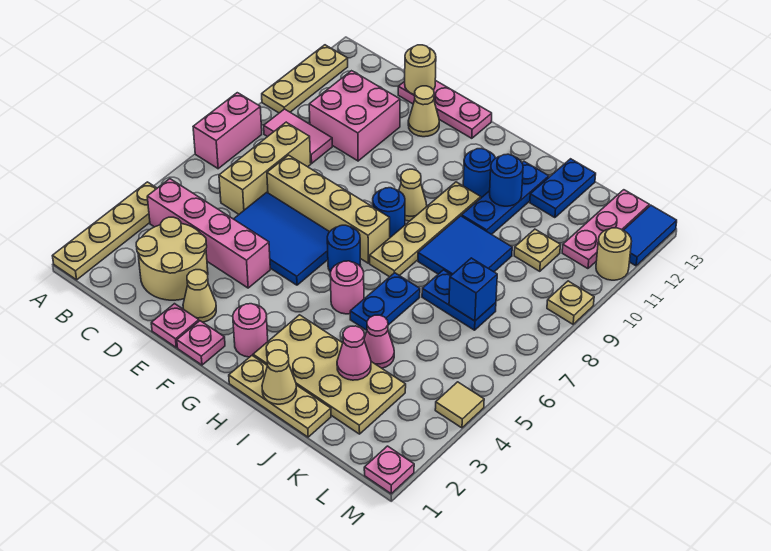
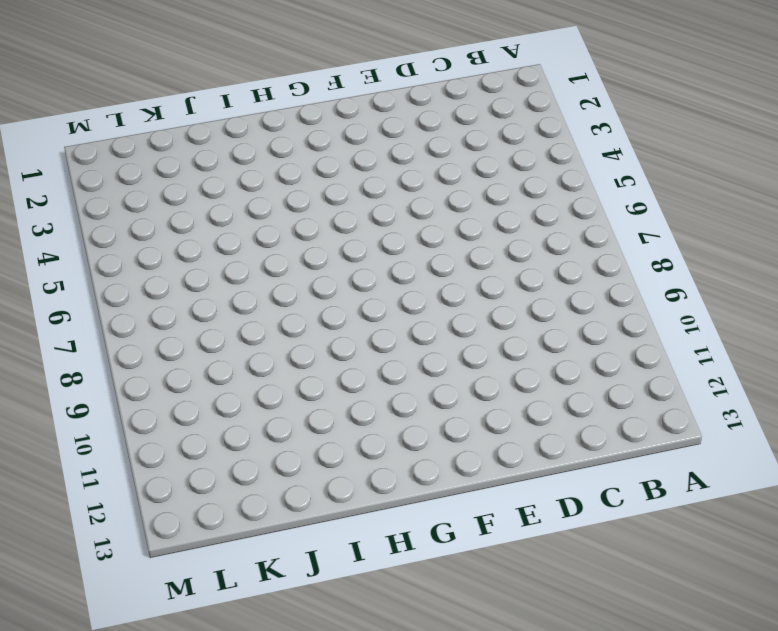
none -> tan 1x4 plate [53,182,157,280]
none -> pink 1x2 brick [193,93,262,169]
none -> tan 1x3 plate [262,45,348,113]
none -> pink 1x4 brick [147,179,270,288]

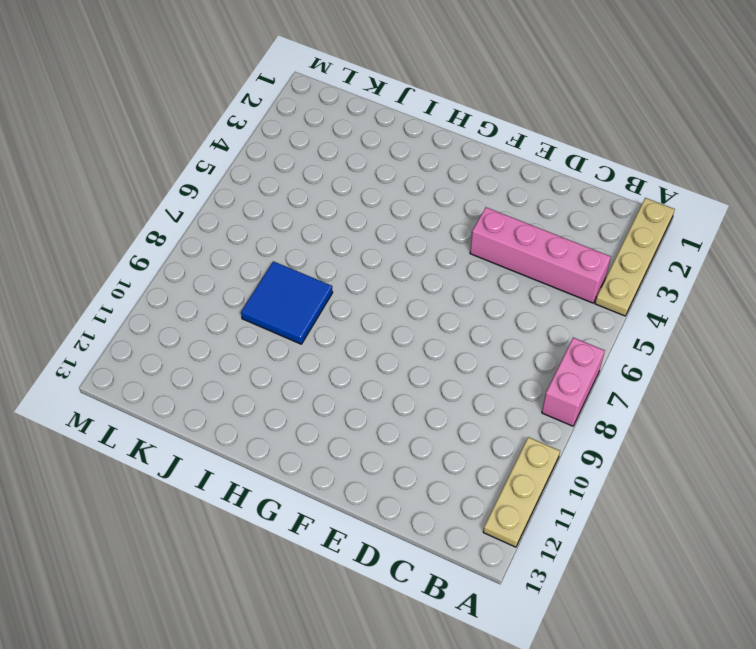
none -> pink 1x2 tile [264,109,332,163]
none -> tan 2x2 round brick [136,217,208,300]
none -> tan 1x3 brick [219,122,311,214]
none -> pink 2x2 brick [309,71,400,161]

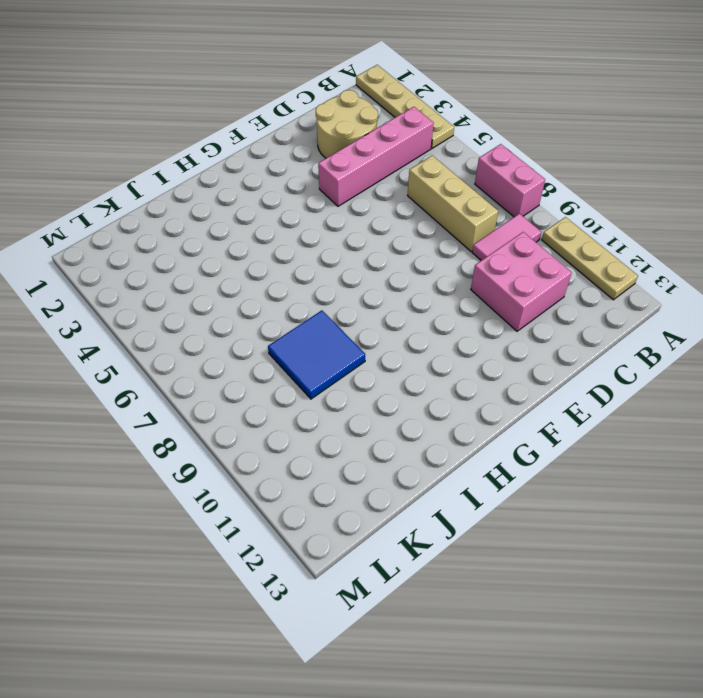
none -> blue 2x3 tile [234,192,329,285]
none -> tan 1x4 brick [267,155,390,263]
none -> pink 1x3 plate [398,80,492,138]
none -> pink 1x1 plate [151,304,199,347]

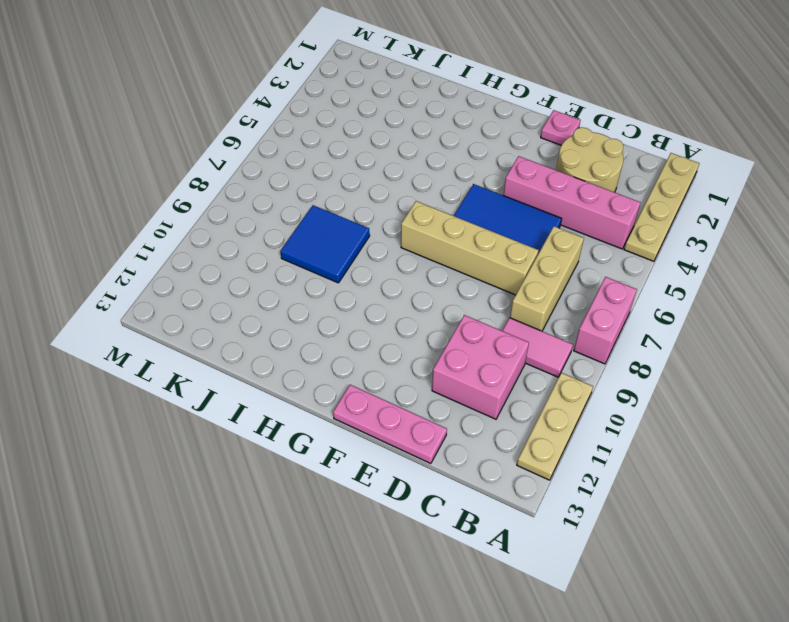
none -> tan 1x1 cone [183,270,216,322]
none -> tan 1x1 cone [408,86,439,137]
none -> pink 1x1 plate [177,321,225,365]
none -> pink 1x1 round brick [233,304,268,357]

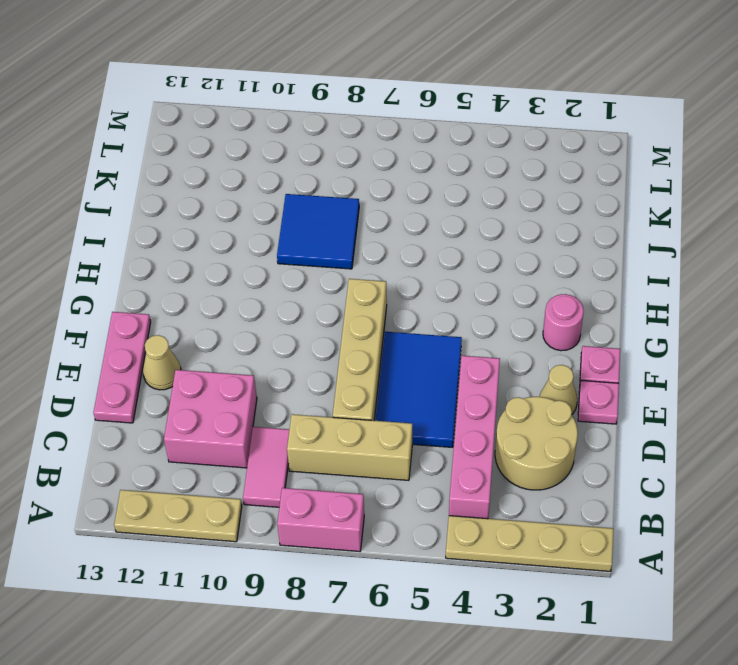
none -> blue 1x1 round brick [327,225,361,272]
none -> blue 1x1 round brick [373,188,405,237]
none -> tan 1x1 cone [399,169,427,221]
none -> tan 1x3 plate [229,356,331,437]

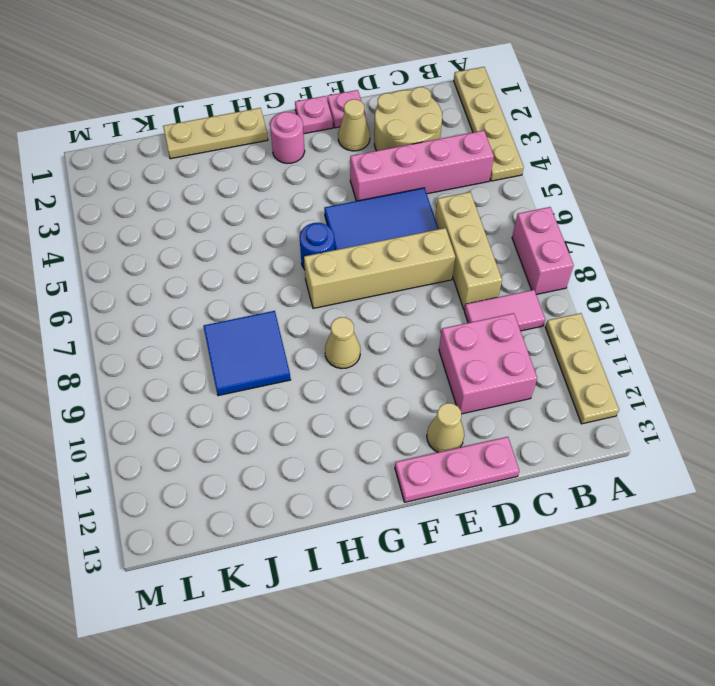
none -> blue 1x1 round brick [373,188,405,237]
none -> tan 2x4 plate [253,315,406,434]
none -> pink 1x1 round brick [330,261,364,314]
none -> tan 1x4 plate [370,182,481,277]

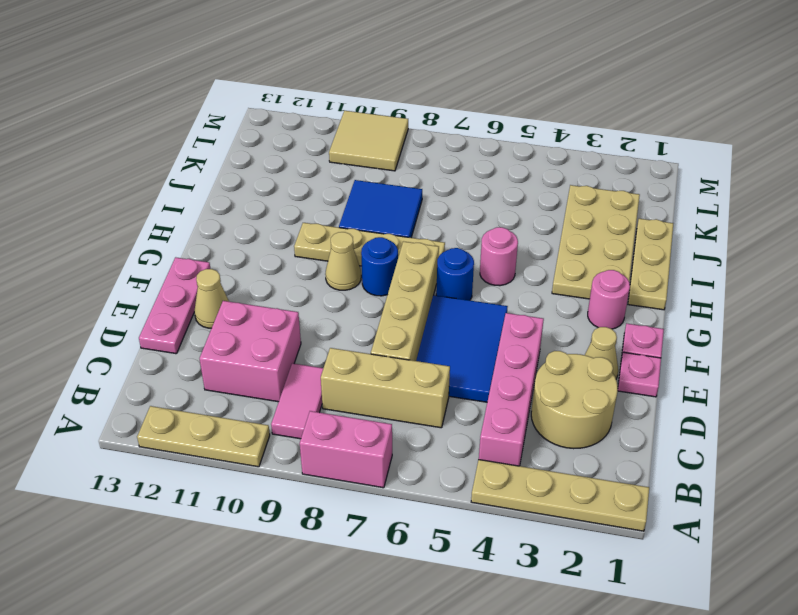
tan 2x2 tile [329,111,408,171] -> tan 1x1 plate [547,281,594,324]
none -> blue 1x1 round brick [463,149,495,198]
none -> blue 1x2 plate [350,273,420,330]
none -> blue 1x3 plate [462,162,549,234]
none -> pink 1x1 cone [364,315,394,368]

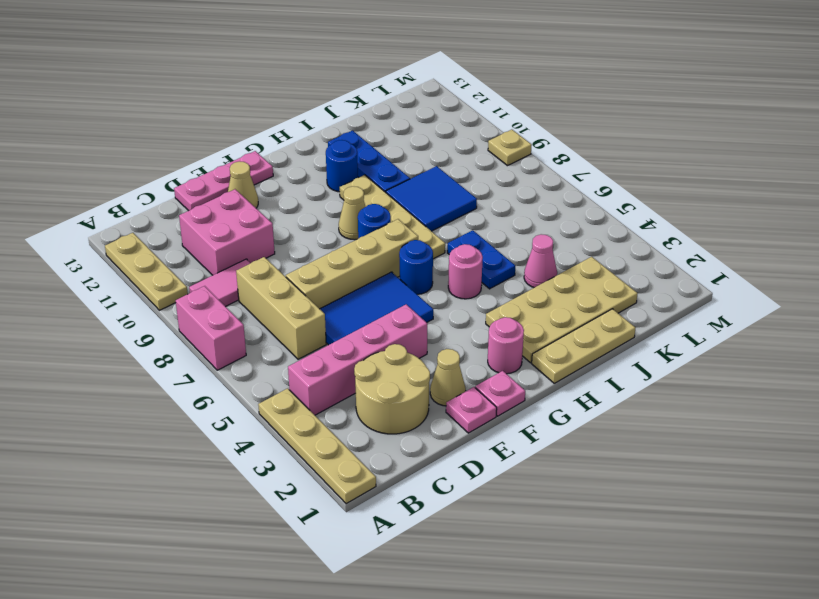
none -> blue 1x2 plate [422,270,496,330]
none -> blue 1x2 plate [530,159,596,218]
none -> tan 1x1 plate [514,229,560,271]
none -> pink 1x3 plate [562,190,649,269]

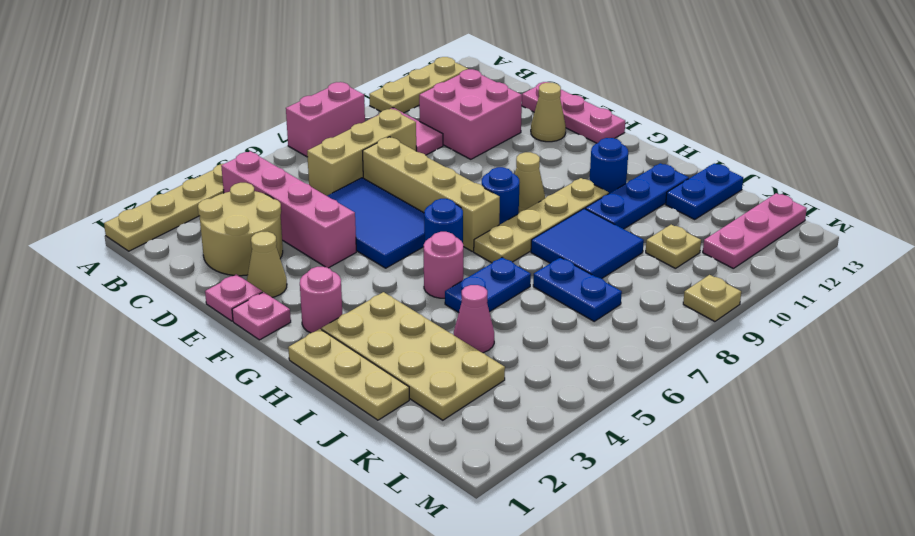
none -> pink 1x1 plate [364,446,414,494]
none -> tan 1x1 tile [435,382,484,428]
none -> tan 1x1 round brick [596,228,632,280]
none -> blue 1x2 tile [623,205,677,266]

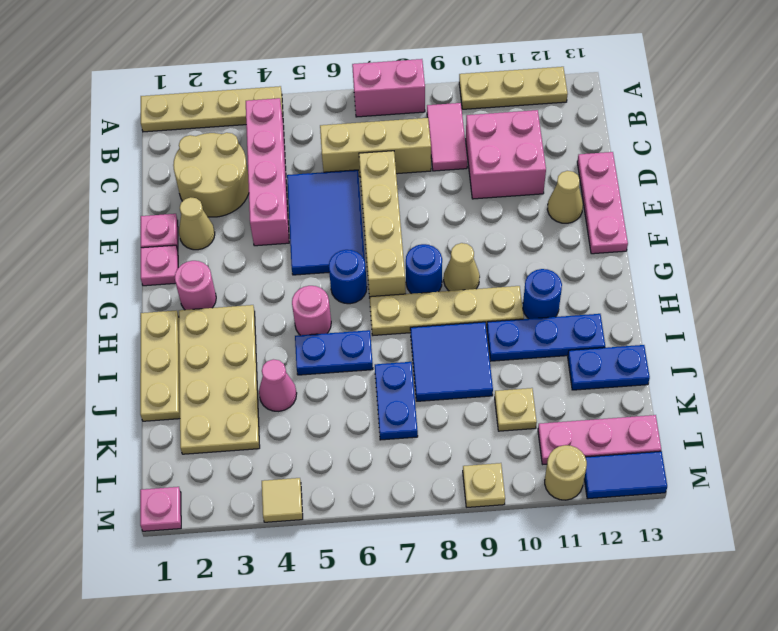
none -> tan 1x1 round brick [405,45,436,95]
none -> tan 1x1 cone [262,350,297,404]
none -> blue 1x1 round brick [490,154,523,206]
none -> pink 1x1 cone [337,326,371,380]

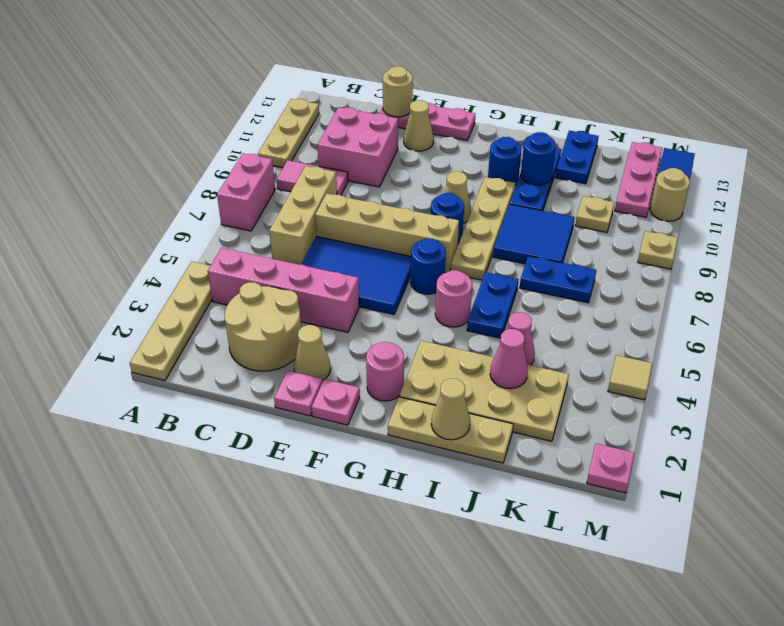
none -> blue 1x1 brick [449,258,497,321]

